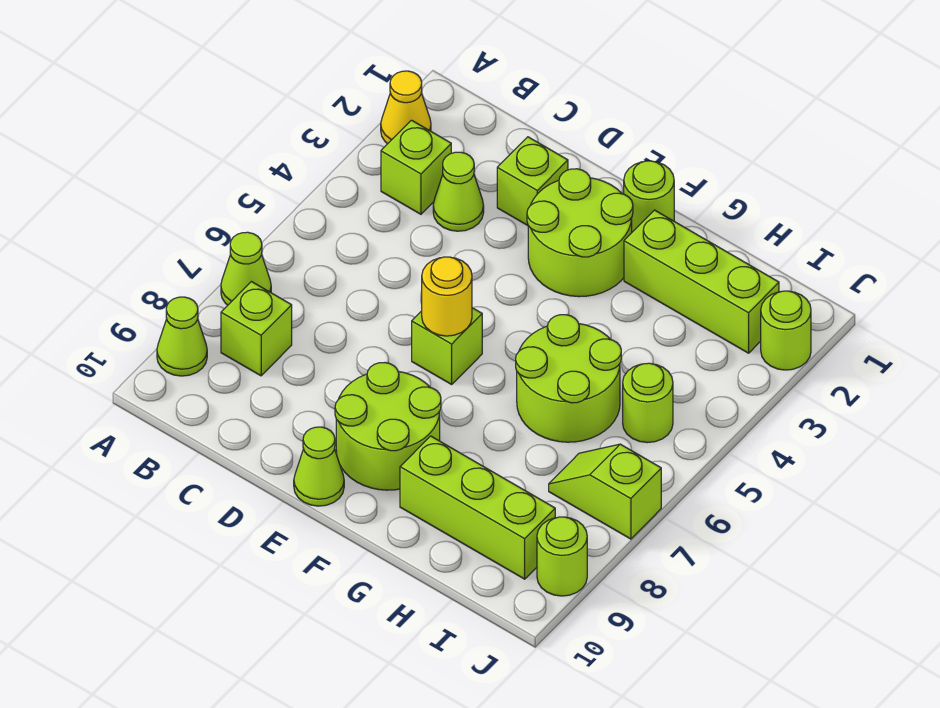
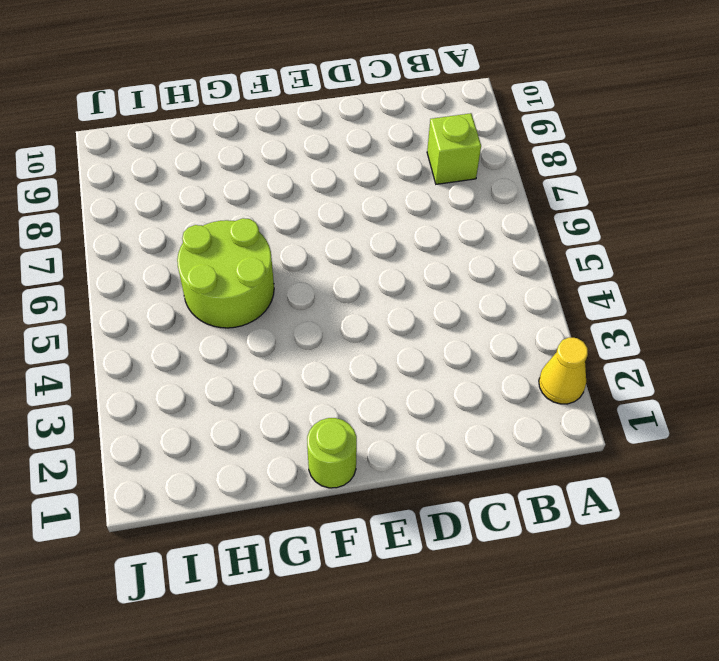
none -> lime 1x1 cone [221,232,271,305]
none -> lime 1x1 cone [157,297,207,376]
none -> lime 1x1 brick [381,120,451,214]

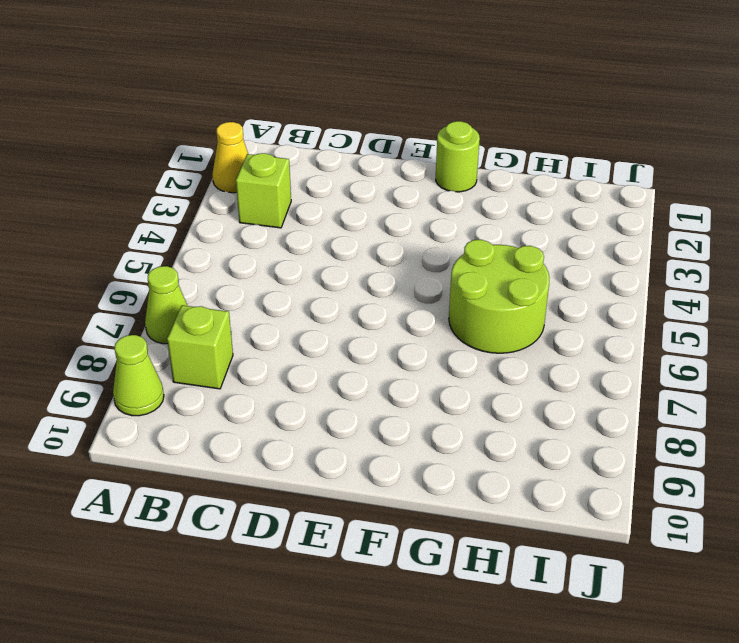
none -> lime 1x1 cone [433,152,484,231]
none -> lime 1x1 brick [497,137,568,225]
none -> lime 2x2 round brick [527,169,633,297]

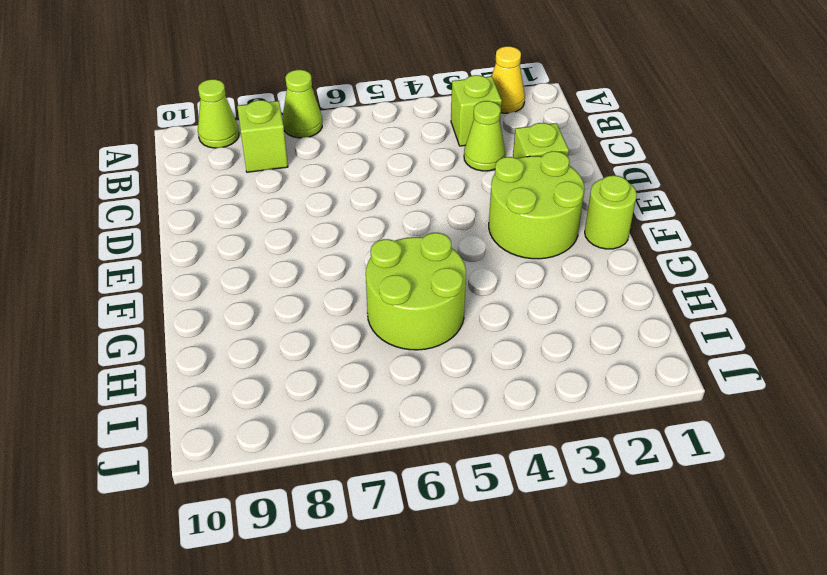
none -> lime 1x1 brick [412,308,482,384]
none -> lime 2x2 round brick [335,363,441,490]
none -> lime 1x1 cone [294,427,344,506]

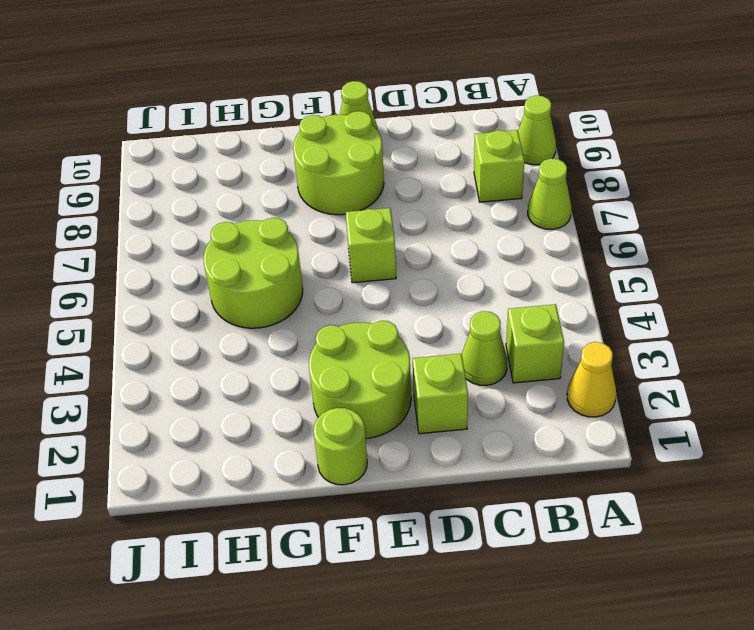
none -> lime 1x3 brick [624,210,779,353]
none -> lime 1x3 brick [400,436,555,579]
none -> lime 1x1 round brick [623,363,673,443]

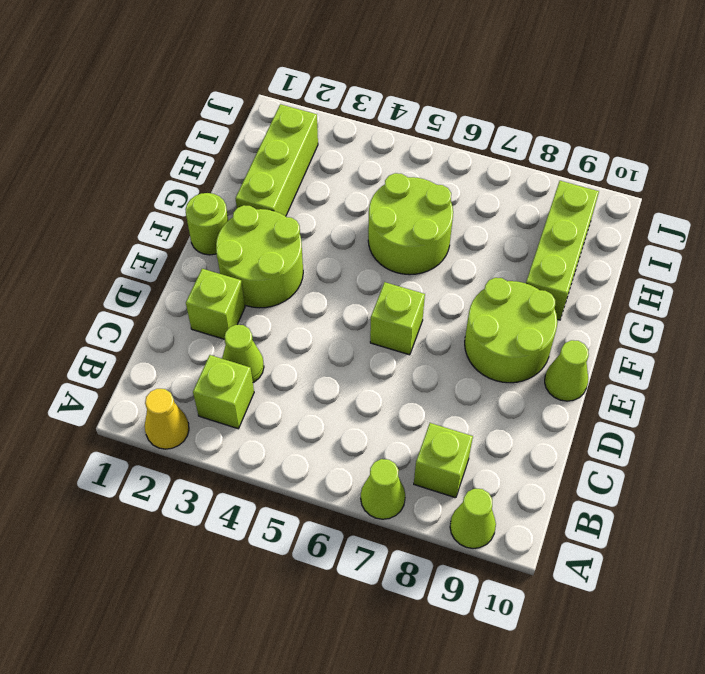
none -> lime 1x1 round brick [623,363,673,443]
none -> lime 1x2 slope [549,444,661,539]
none -> lime 1x1 round brick [761,291,811,370]

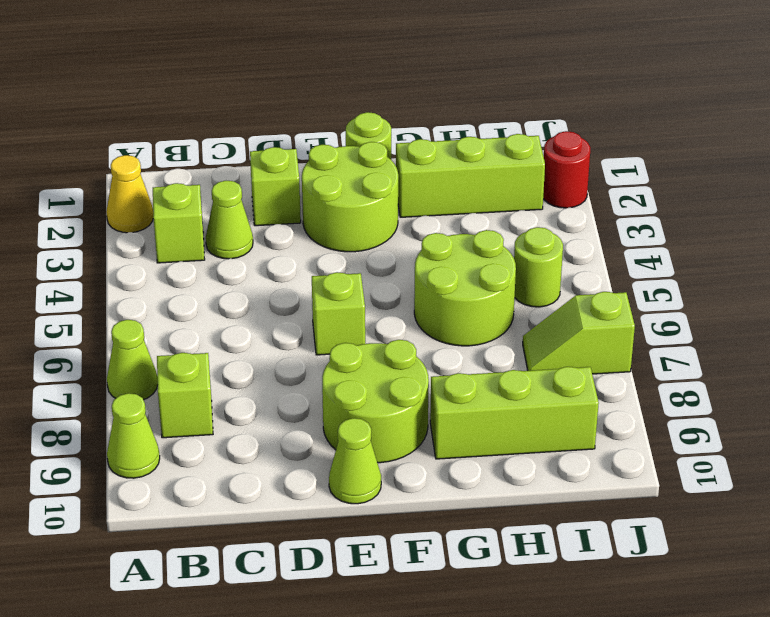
red 1x1 round brick [543,131,590,208] -> lime 1x1 round brick [761,291,811,370]
none -> lime 1x1 round brick [537,517,587,596]
none -> yellow 1x1 round brick [422,257,472,336]

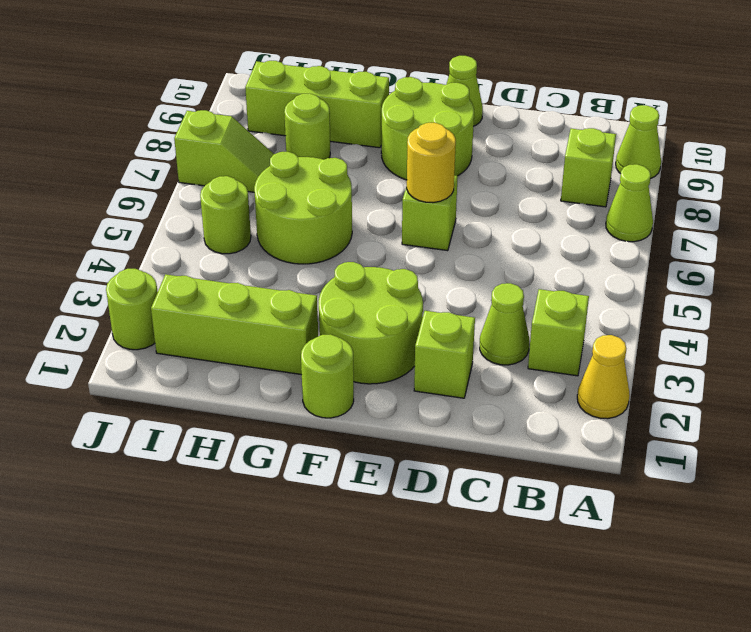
lime 1x1 round brick [284,93,330,160] -> lime 1x1 round brick moved to [537,517,587,596]

